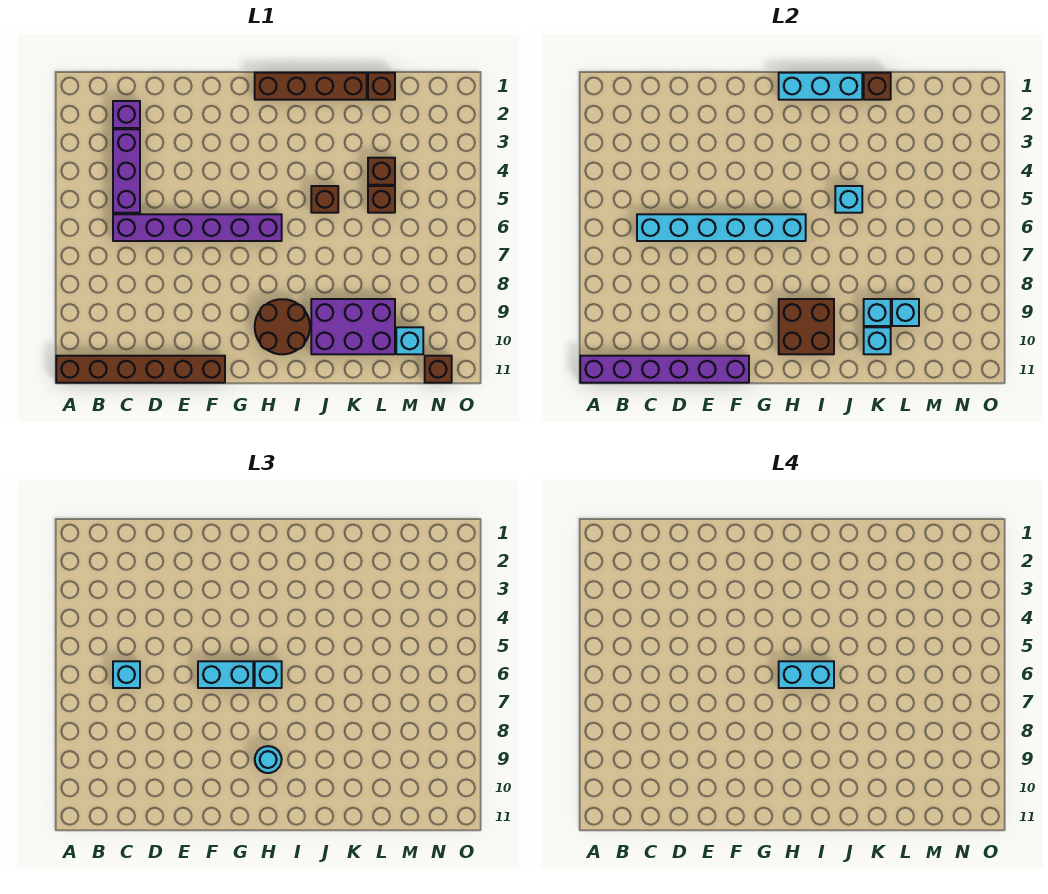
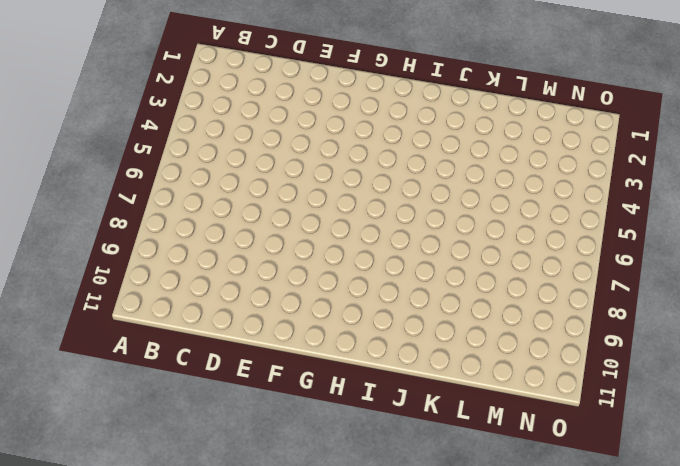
none -> brown 1x6 brick [56,356,225,383]
none -> purple 1x1 brick [113,101,140,128]
none -> purple 1x3 brick [113,129,140,213]

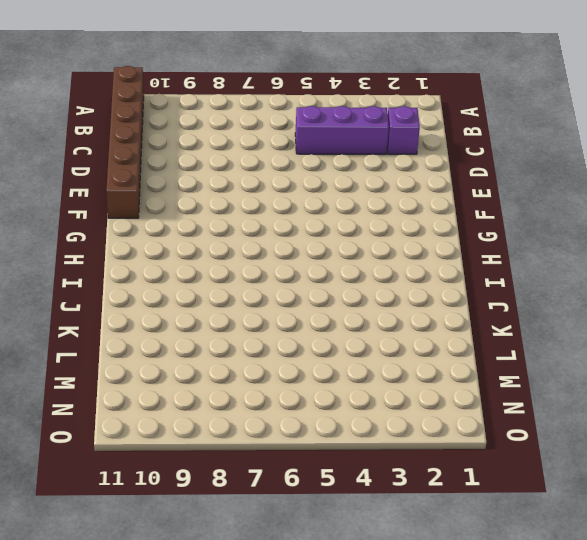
none -> purple 1x6 brick [113,214,282,241]
none -> brown 1x4 brick [255,73,367,100]
none -> brown 2x2 round brick [255,299,310,354]

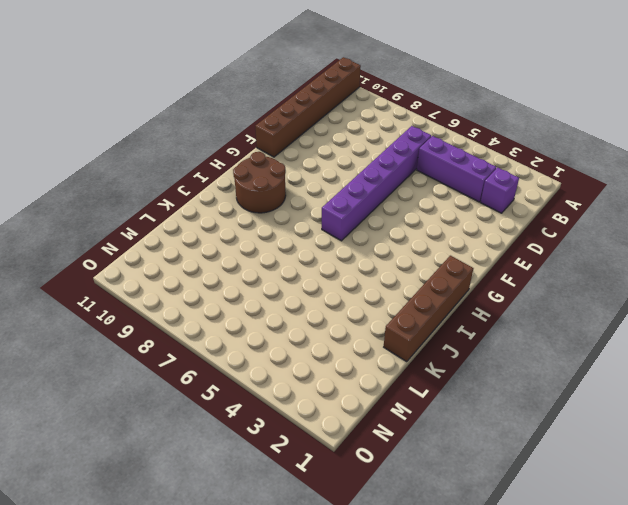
none -> brown 1x1 brick [311,186,338,213]
none -> purple 2x3 brick [311,299,395,354]
none -> brown 1x1 brick [368,73,395,100]

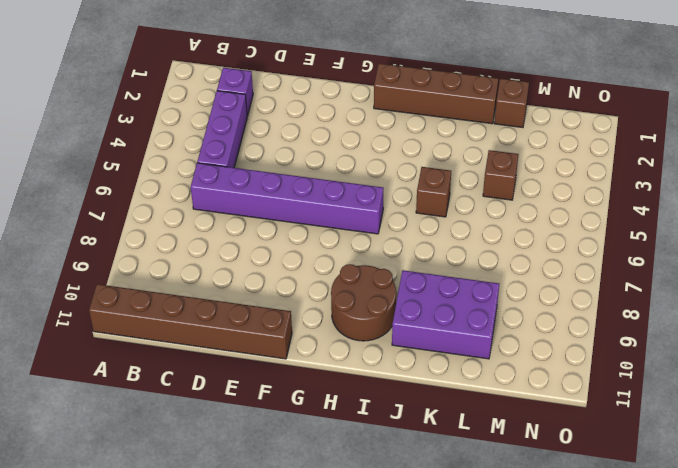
none -> brown 1x1 brick [368,186,395,213]
none -> cyan 1x1 brick [396,327,423,354]
none -> brown 1x1 brick [425,356,452,383]

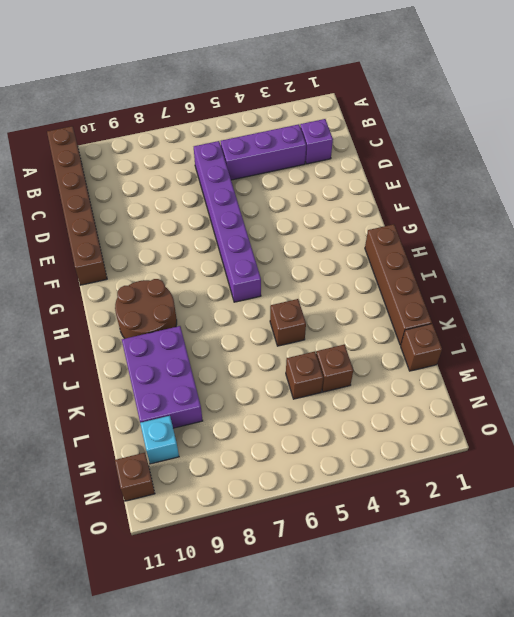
none -> purple 1x6 brick [580,356,749,383]
none -> cyan 1x6 brick [637,214,806,241]
none -> cyan 1x3 brick [779,73,862,100]

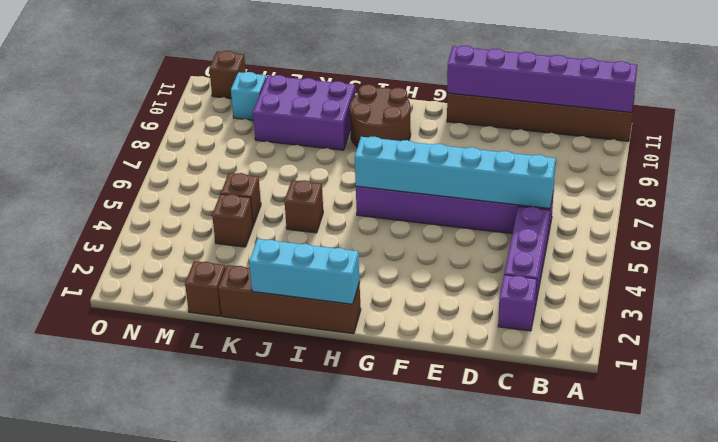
none -> brown 2x2 brick [779,299,834,354]
none -> cyan 1x1 brick [835,186,862,213]
none -> brown 1x1 brick [864,73,891,100]

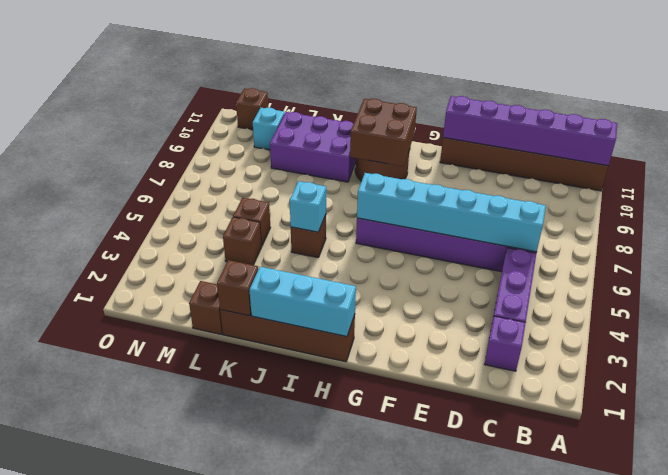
none -> cyan 1x1 brick [864,299,891,326]
none -> cyan 1x1 brick [864,327,891,354]
none -> cyan 1x1 brick [892,299,919,326]

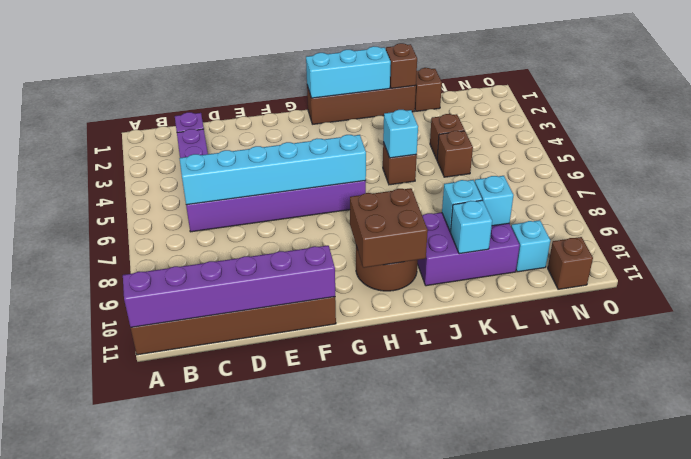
none -> cyan 1x1 brick [113,661,140,688]
none -> cyan 1x2 brick [198,661,253,688]
none -> cyan 1x1 brick [255,661,282,688]

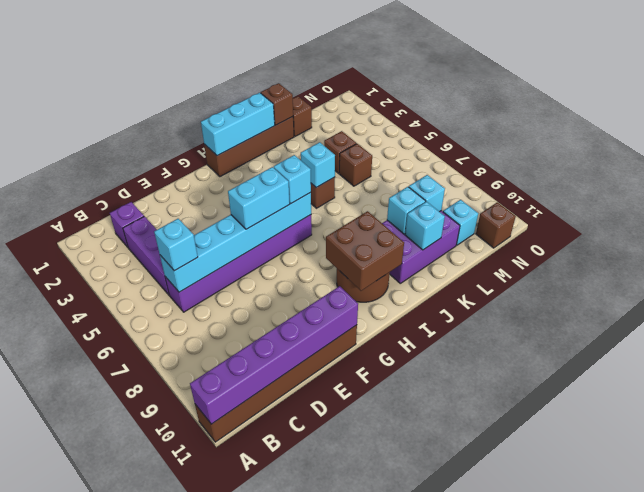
none -> cyan 1x1 round brick [255,746,282,773]
none -> cyan 1x2 brick [779,661,834,688]

